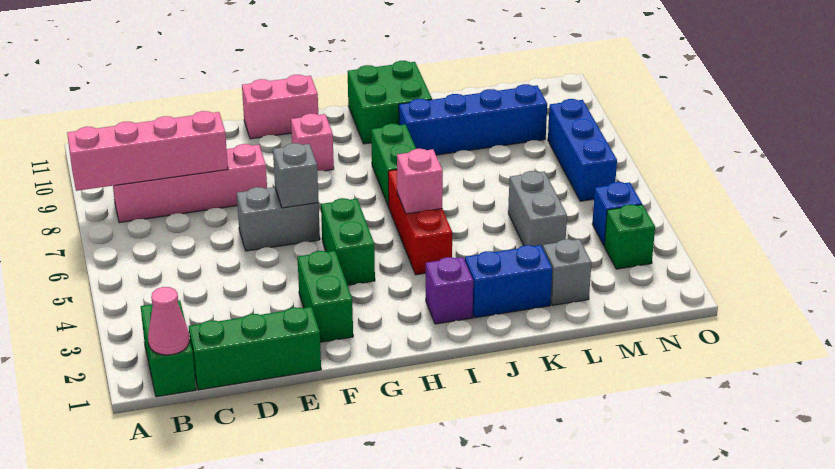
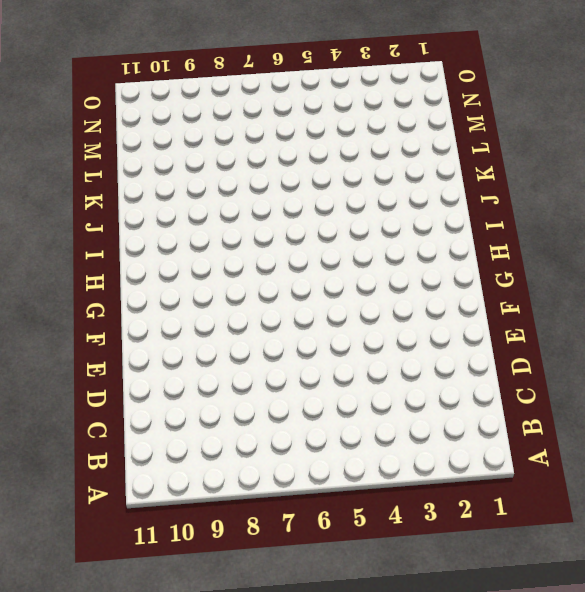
none -> green 1x2 brick [141,300,196,397]
none -> pink 1x4 brick [113,144,267,223]
none -> green 1x3 brick [189,307,321,390]

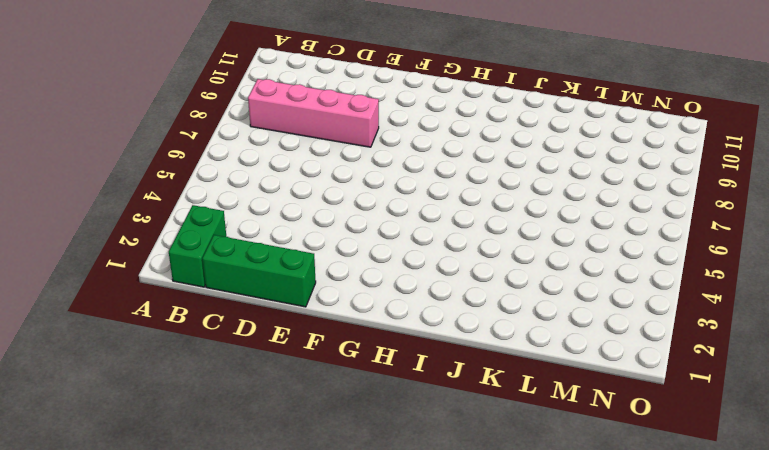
none -> grey 1x2 brick [237,187,320,251]
none -> green 1x2 brick [297,251,353,342]
none -> pink 1x2 brick [242,75,318,139]

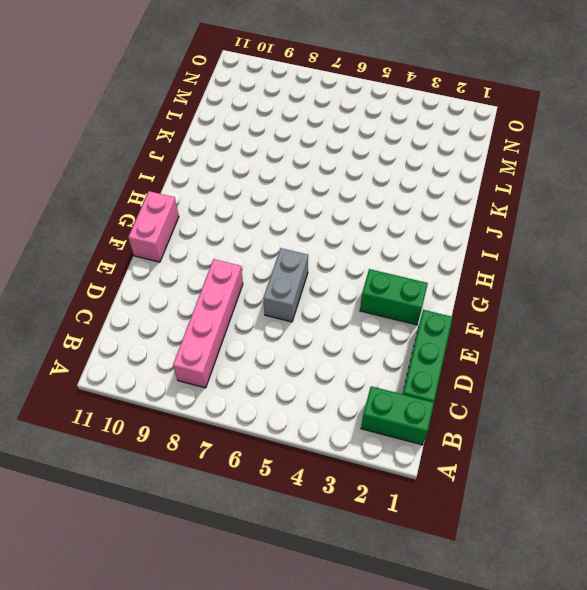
none -> green 1x2 brick [321,198,375,285]
none -> pink 1x1 brick [291,113,334,171]
none -> purple 1x1 brick [426,257,473,324]

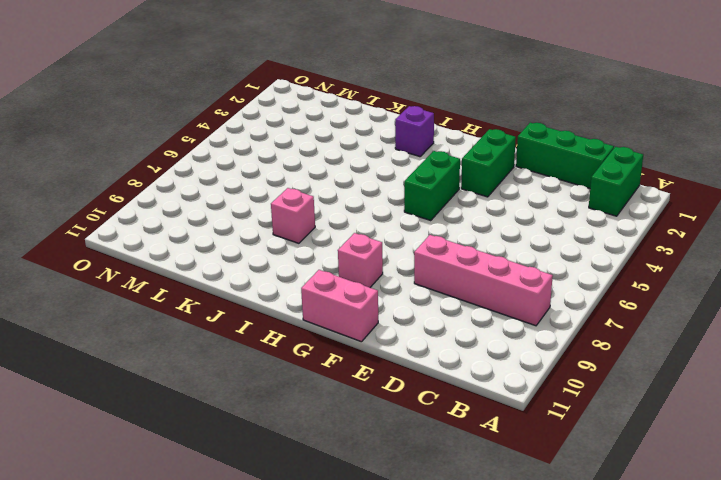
pink 1x1 brick [271,188,315,243] -> pink 1x1 brick moved to [397,149,443,214]
none -> grey 1x2 brick [237,187,320,251]
none -> red 1x3 brick [388,170,452,275]
none -> green 1x2 brick [371,124,416,206]

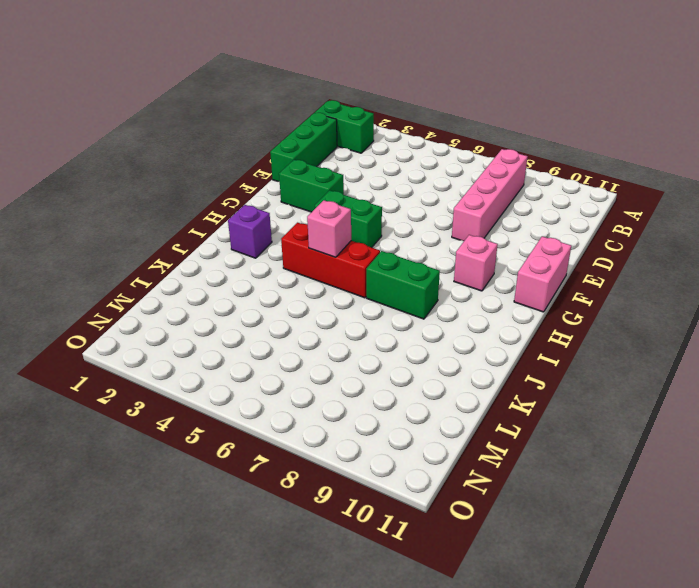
none -> grey 1x2 brick [237,187,320,251]
none -> green 2x2 brick [348,61,432,144]
none -> blue 1x2 brick [465,245,552,318]

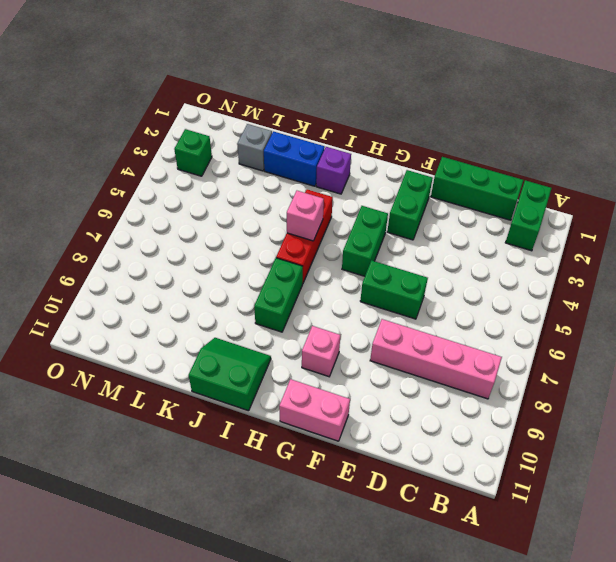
green 1x2 brick [360,260,428,319] -> grey 1x2 brick [237,187,320,251]
green 2x2 slope [189,338,271,411] -> green 2x2 brick [348,61,432,144]
none -> blue 1x4 brick [399,84,547,155]
none -> grey 1x2 brick [508,171,567,248]
none -> blue 1x1 brick [592,182,642,246]

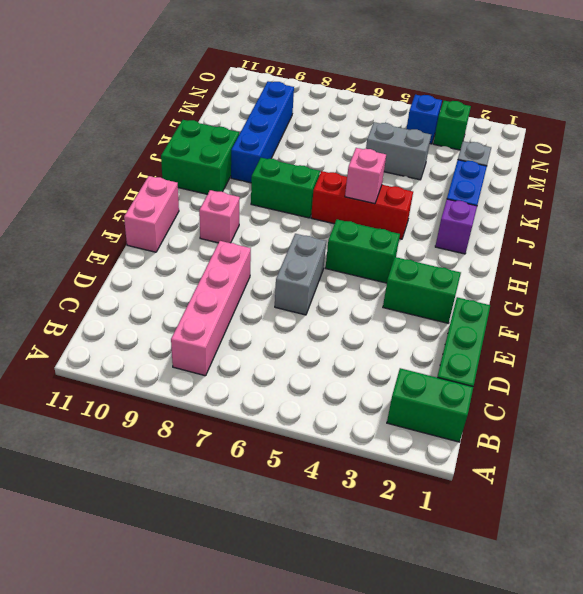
none -> blue 1x3 brick [548,99,617,201]
none -> pink 1x4 brick [67,111,228,191]
none -> pink 1x1 cone [148,287,189,355]

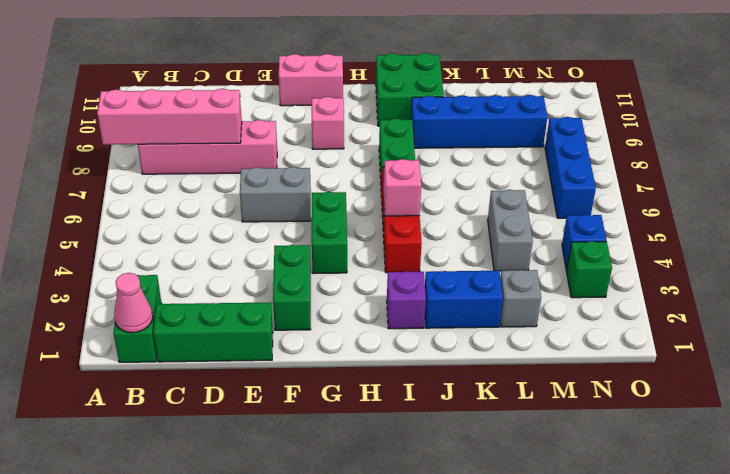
none -> grey 1x1 brick [273,143,319,208]

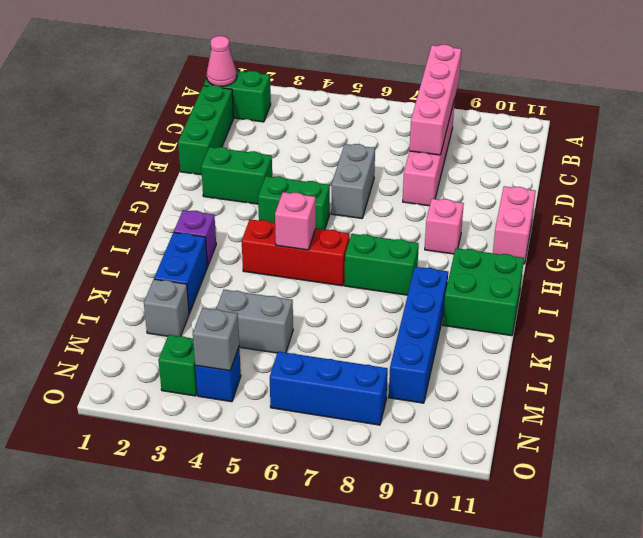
grey 1x1 brick [193,308,239,371] -> grey 1x1 brick moved to [273,143,319,208]

